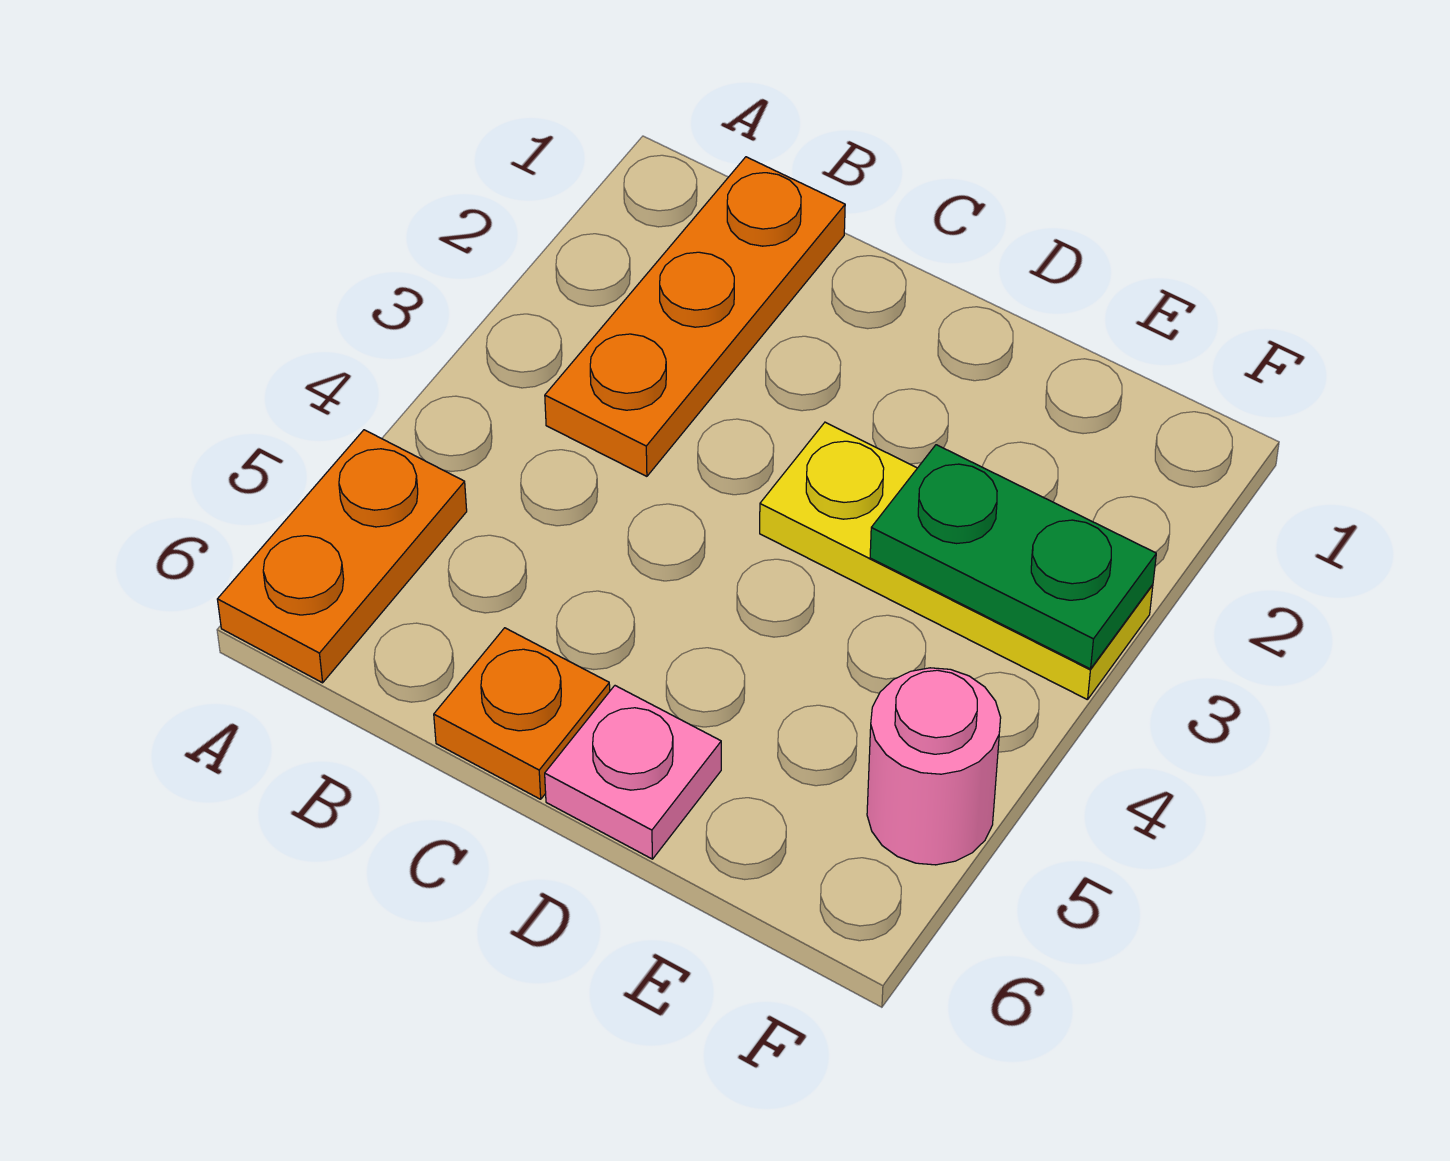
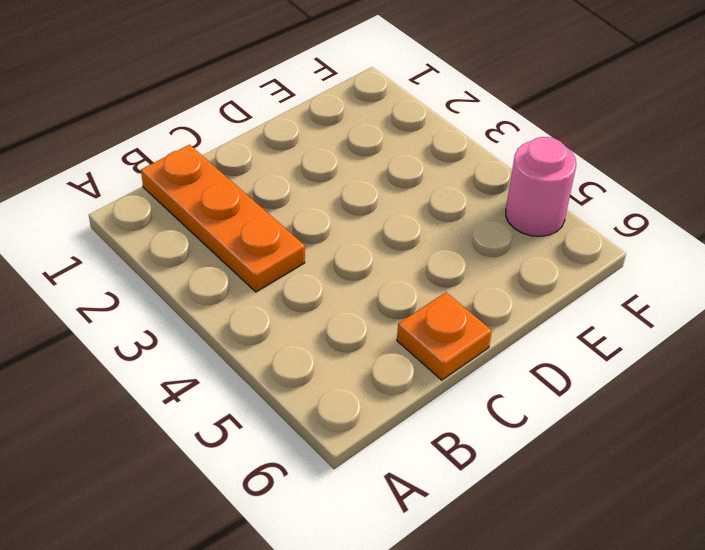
none -> orange 1x2 plate [217,430,467,683]
none -> yellow 1x3 plate [760,422,1153,700]

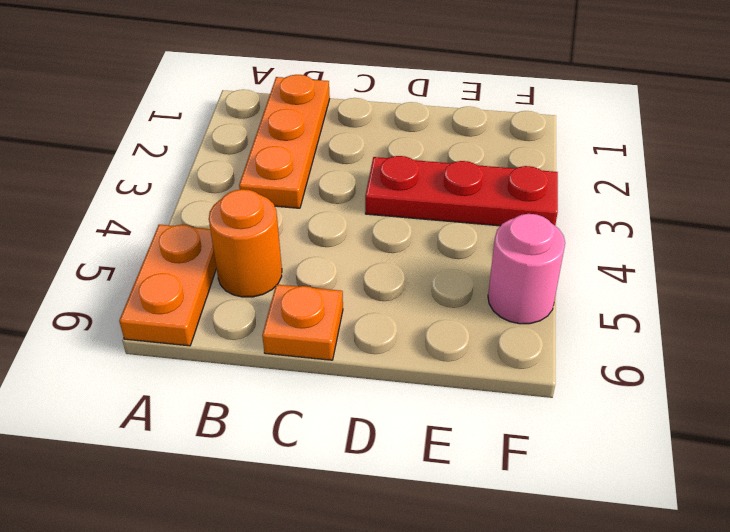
orange 1x1 round brick [209,189,282,297] -> none
red 1x3 plate [365,156,558,226] -> yellow 1x3 plate [760,422,1153,700]
none -> pink 1x1 plate [545,686,721,859]
none -> green 1x2 plate [870,445,1156,669]

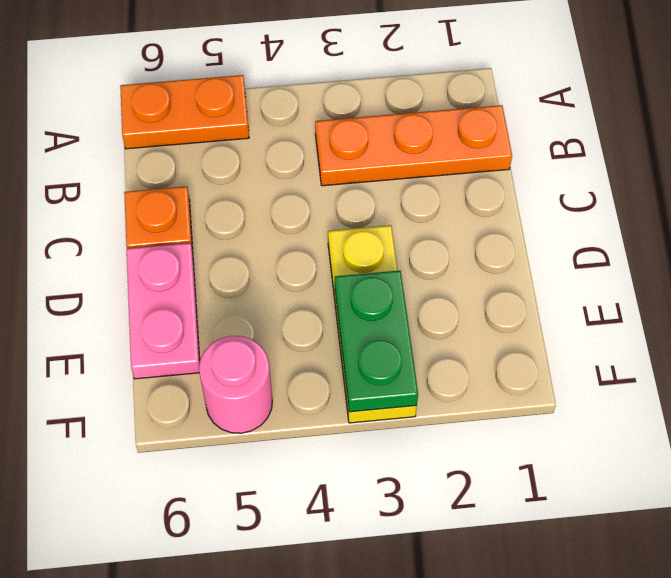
pink 1x2 plate [127,243,200,379] -> pink 1x1 plate [545,686,721,859]

